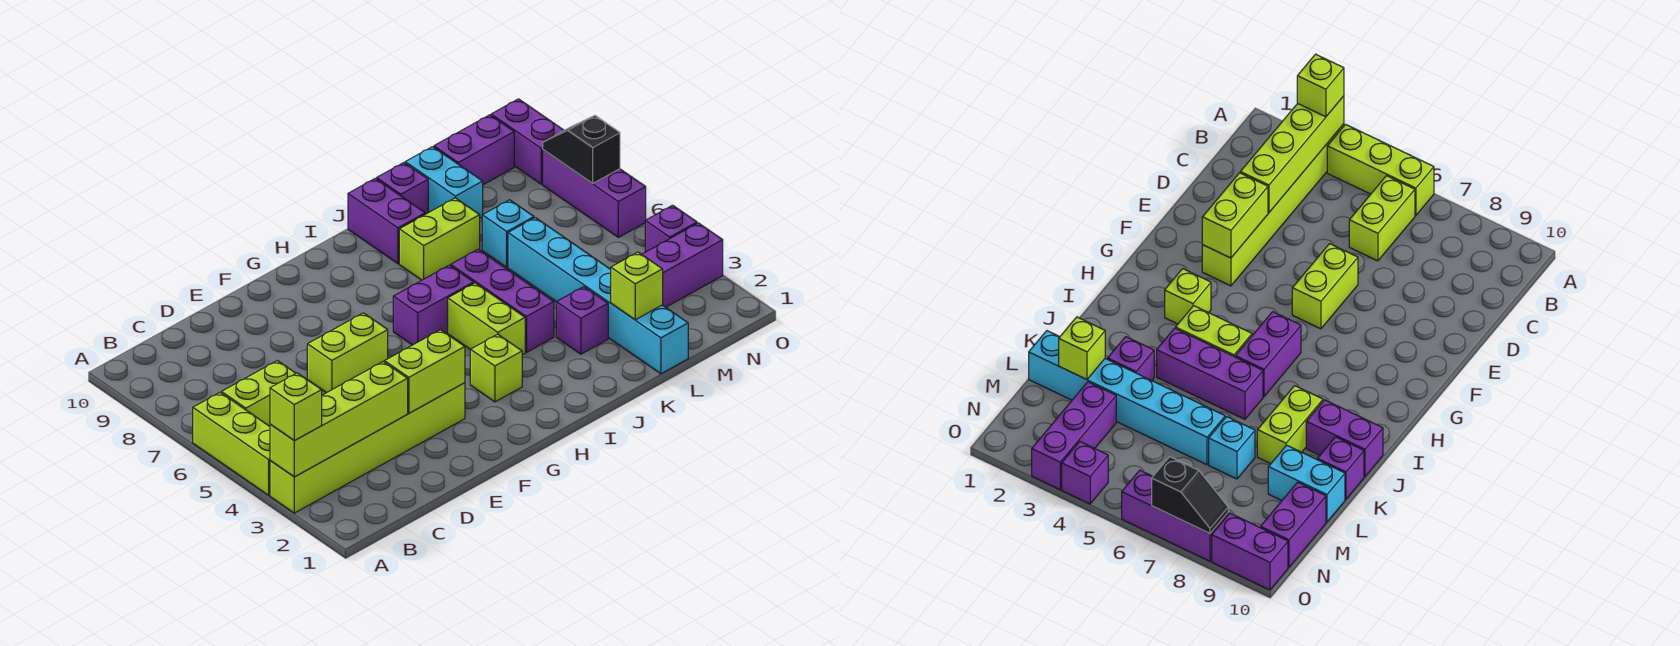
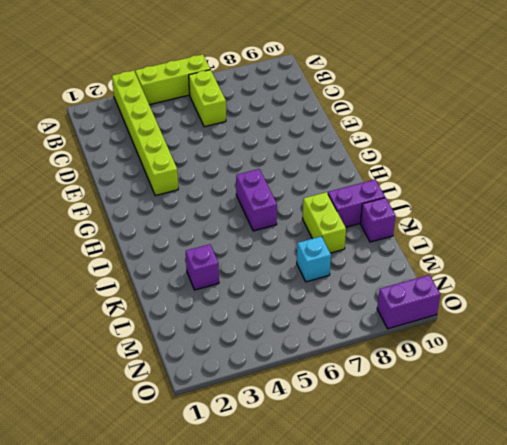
none -> lime 1x2 brick [307,313,388,393]
none -> lime 1x1 brick [470,334,522,402]
none -> lime 1x2 brick [448,283,525,355]

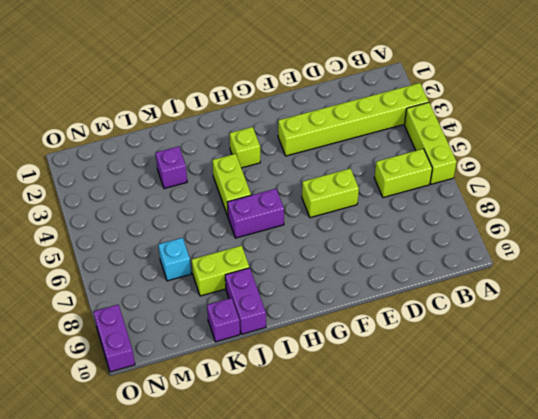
none -> purple 1x3 brick [451,249,554,352]
none -> cyan 1x6 brick [508,218,688,374]
none -> cyan 1x2 brick [405,147,483,218]

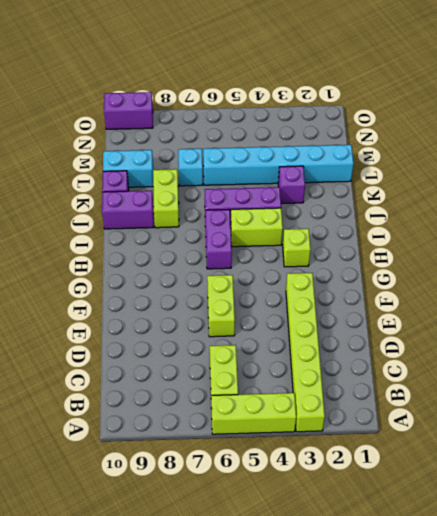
none -> purple 1x3 brick [642,223,723,307]
none -> purple 1x2 brick [434,115,514,185]
none -> purple 1x1 brick [645,205,697,252]

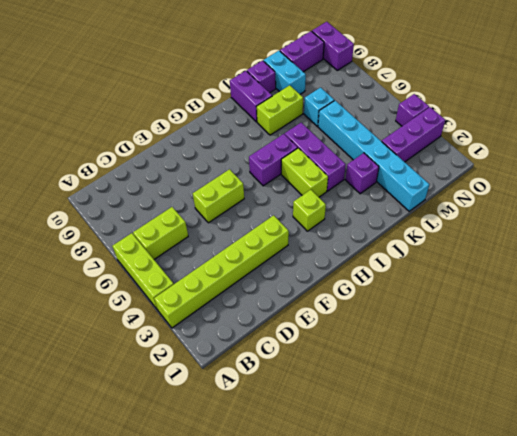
none -> purple 1x3 brick [543,150,646,237]
none -> lime 1x4 brick [270,362,408,477]
none -> lime 1x2 brick [385,330,465,413]

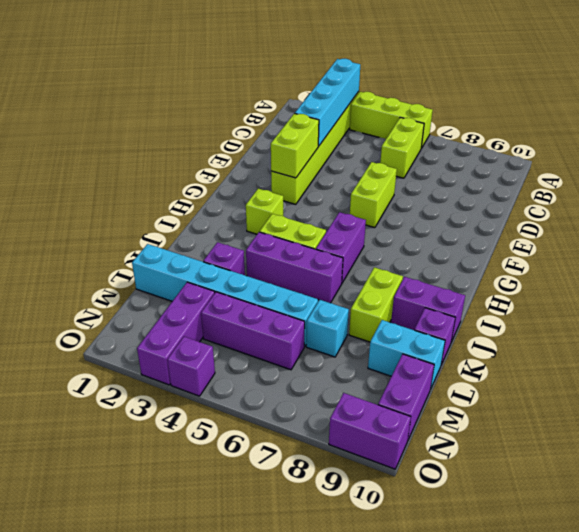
cyan 1x4 brick [295,59,360,146] -> lime 1x4 brick [270,362,408,477]
purple 1x3 brick [201,292,305,370] -> purple 1x3 brick moved to [543,150,646,237]
none -> lime 1x1 brick [611,252,663,320]
none -> black 1x2 slope [543,116,620,183]
none -> lime 1x1 brick [270,373,322,441]

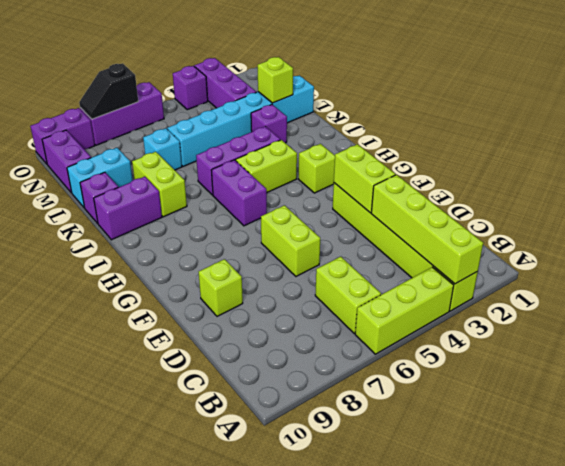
lime 1x1 brick [199,259,243,316] -> lime 1x1 brick moved to [270,373,322,441]

